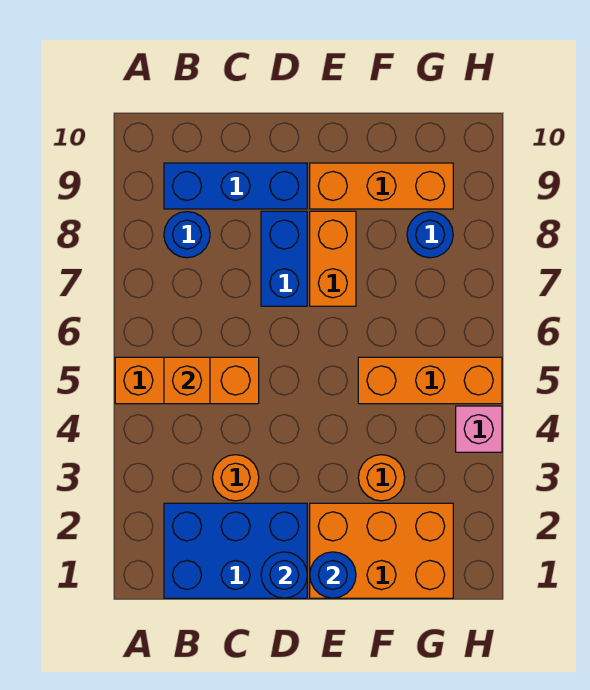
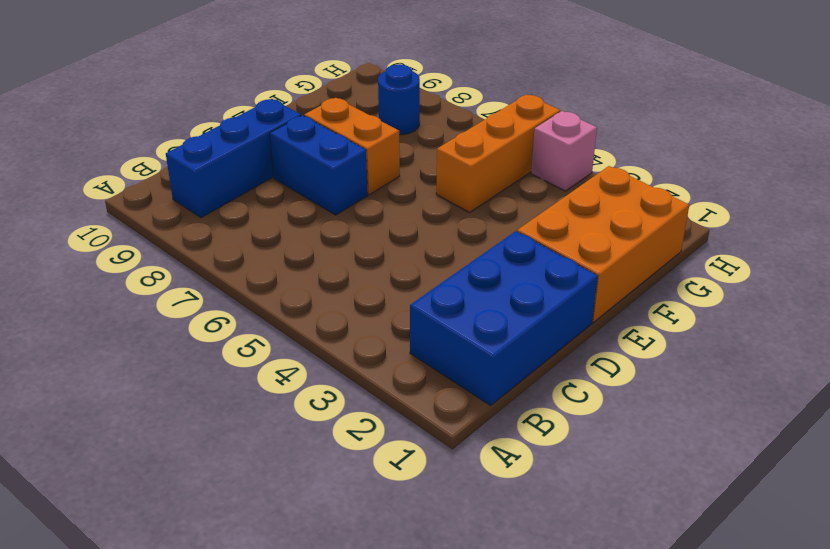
none -> orange 1x3 brick [115,357,259,404]
none -> blue 1x1 round brick [164,212,210,258]
none -> orange 1x1 round brick [213,455,259,501]

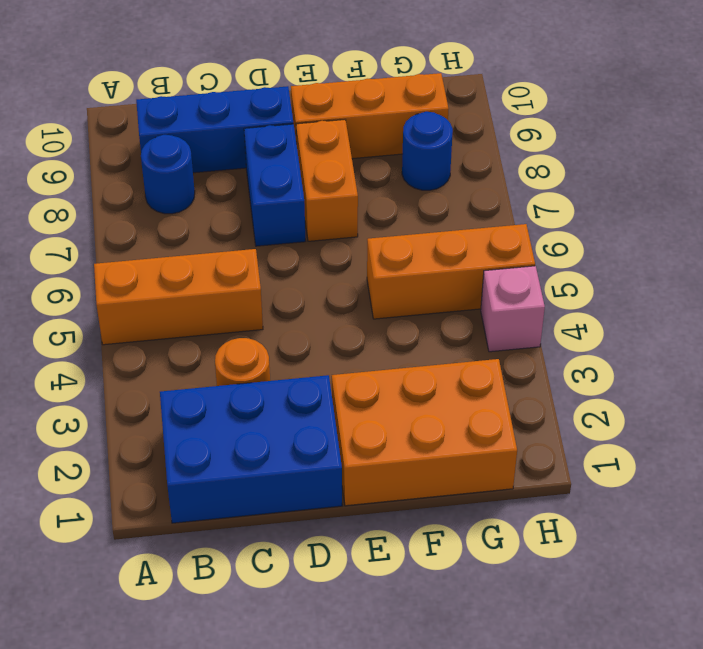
none -> orange 1x1 round brick [358,455,405,501]
none -> orange 1x1 brick [164,357,210,404]
none -> blue 1x1 round brick [261,552,307,598]

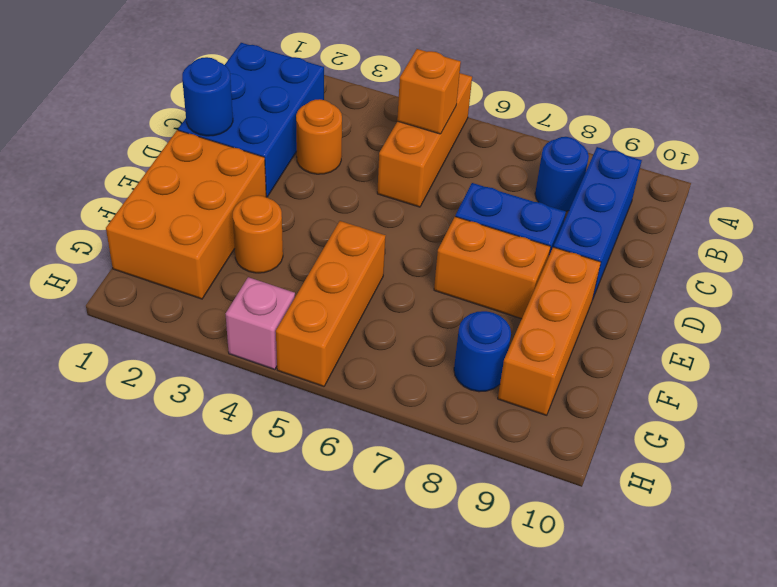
none -> blue 1x1 round brick [310,552,356,598]

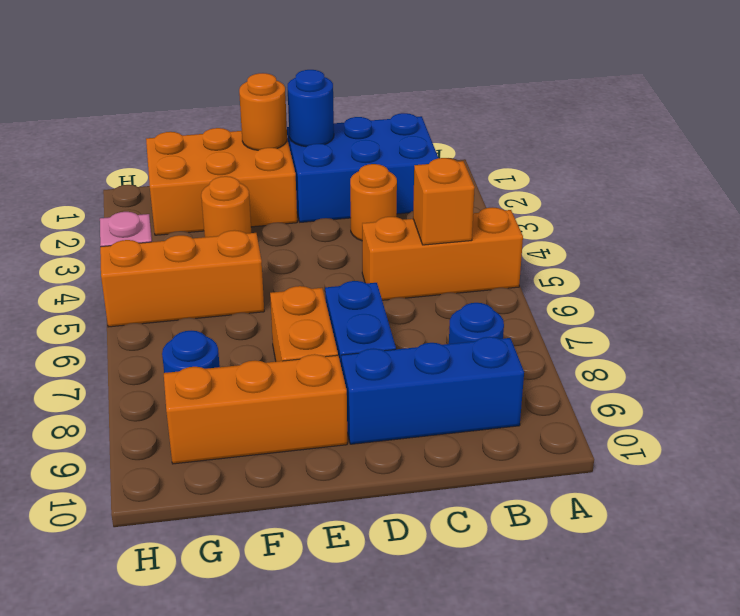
orange 1x1 round brick [239,73,287,150] -> blue 1x1 round brick [310,552,356,598]

